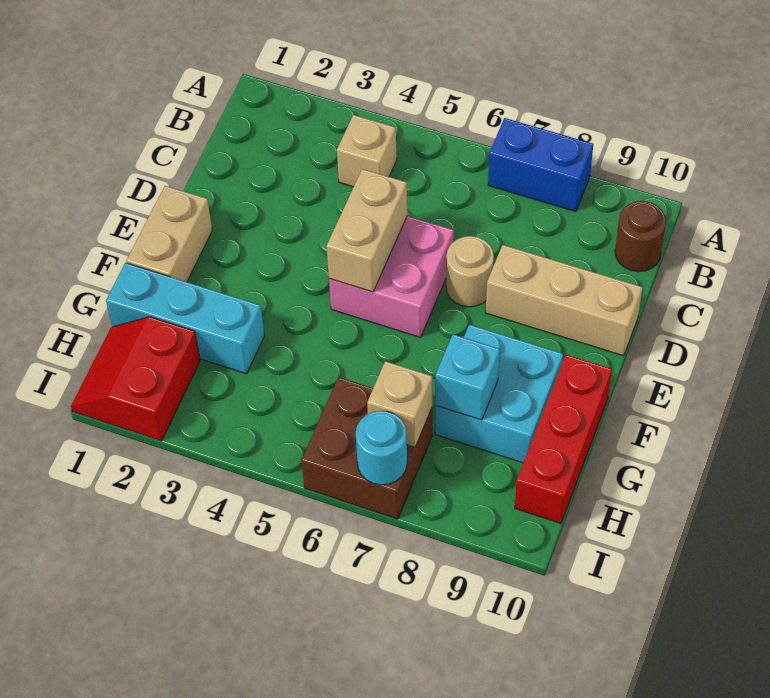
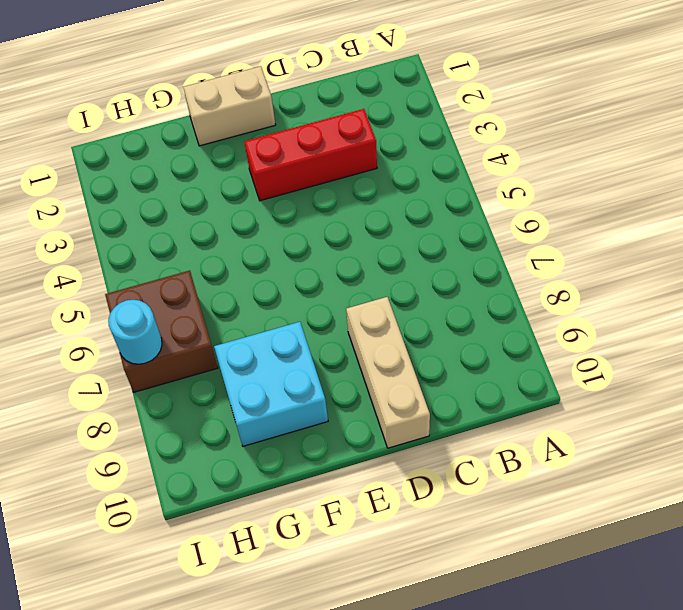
red 1x3 brick [244,109,377,201] -> red 1x3 brick moved to [515,355,612,523]
none -> blue 1x2 brick [488,118,593,212]
none -> tan 1x1 brick [337,115,397,187]
none -> brown 1x1 round brick [615,201,666,272]

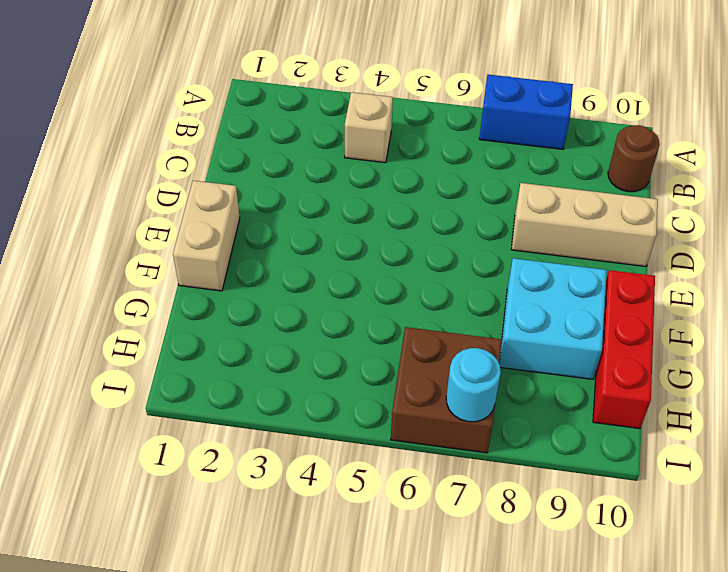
none -> pink 2x2 brick [329,216,454,337]
none -> tan 1x1 round brick [446,236,494,307]
none -> cyan 1x3 brick [106,263,265,374]

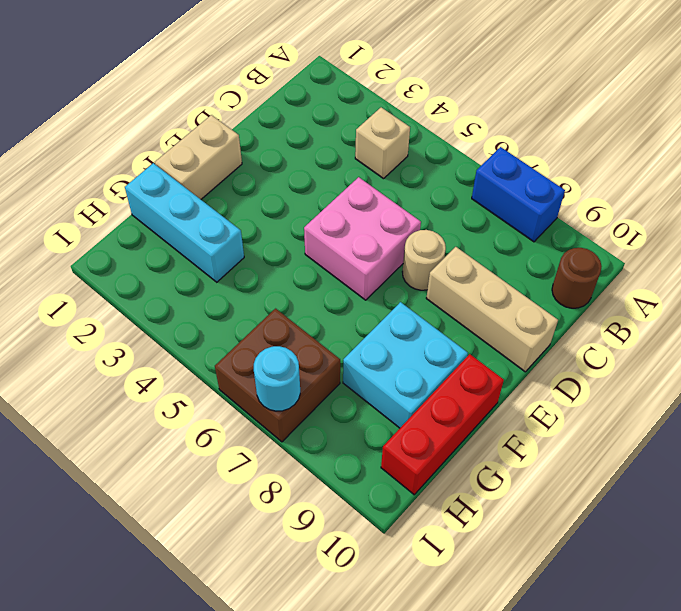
none -> red 2x2 slope [71,317,200,441]
none -> tan 1x2 brick [326,169,407,292]
none -> cyan 1x1 brick [435,334,500,420]

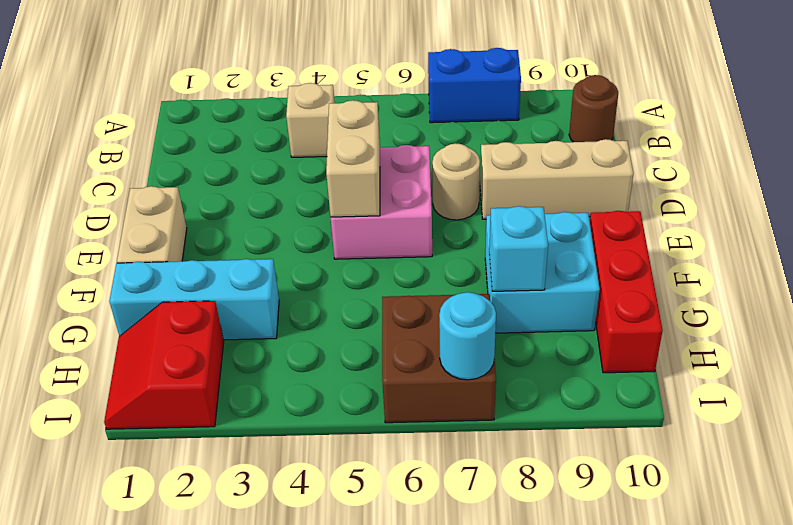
none -> tan 1x1 brick [367,361,432,447]

